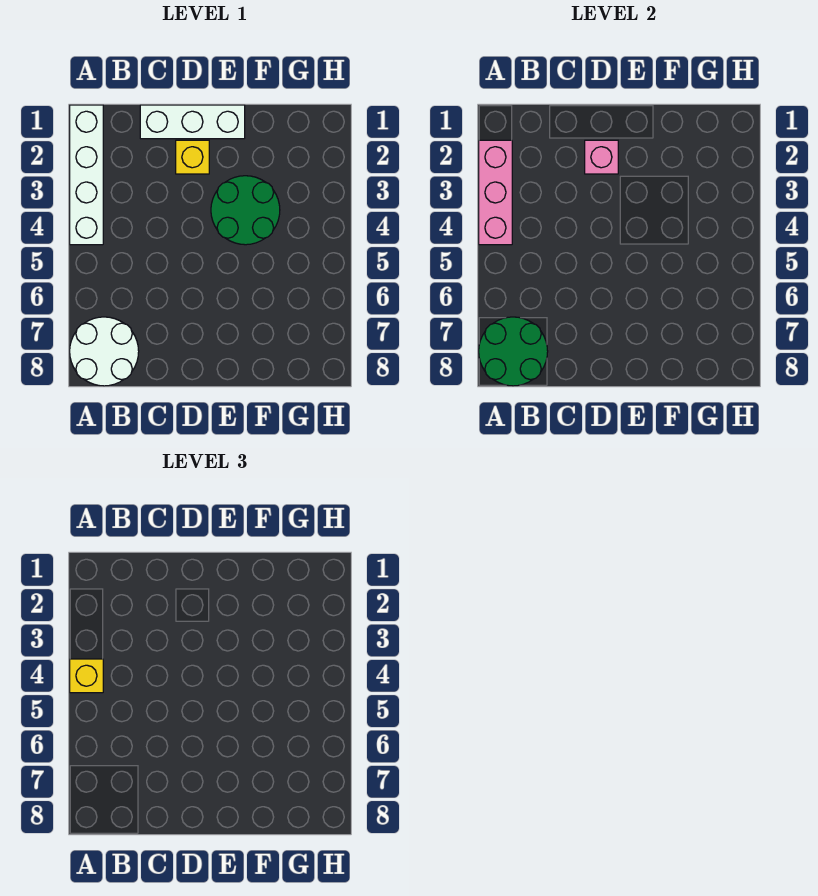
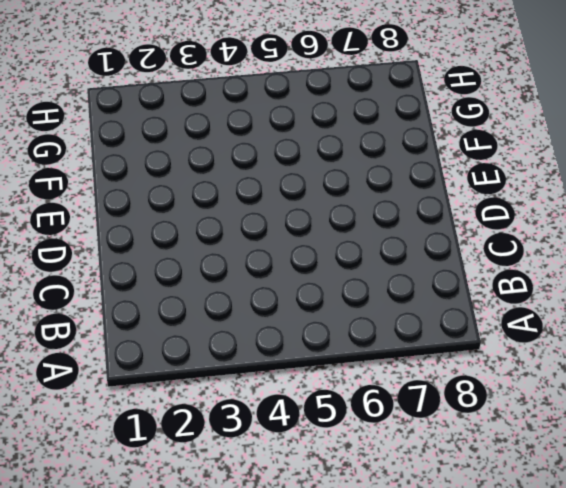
none -> white 1x4 brick [70,105,103,245]
none -> white 2x2 round brick [70,317,139,386]

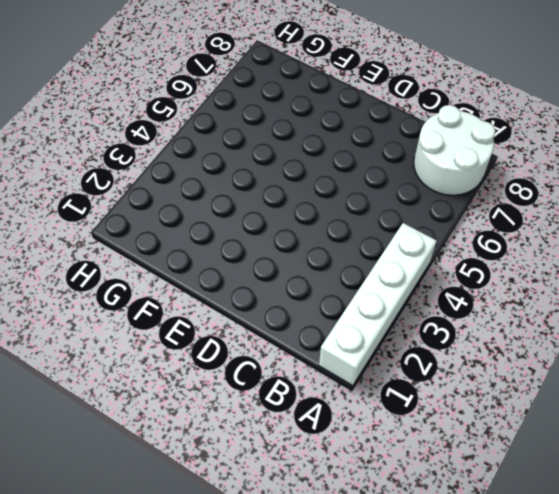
none -> white 1x3 brick [140,105,245,139]
none -> yellow 1x1 brick [176,140,209,174]

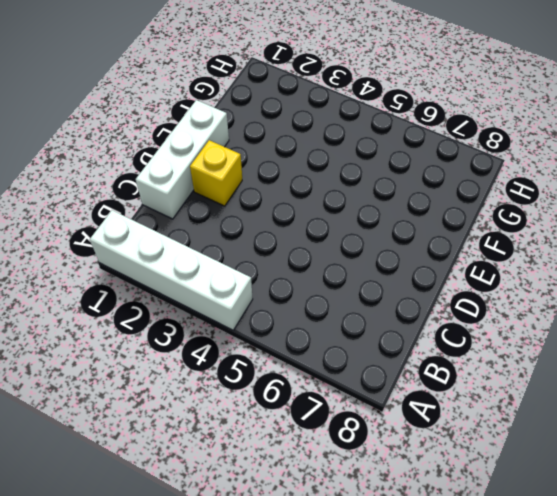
none -> white 2x2 round brick [70,317,139,386]
none -> green 2x2 round brick [211,176,280,245]

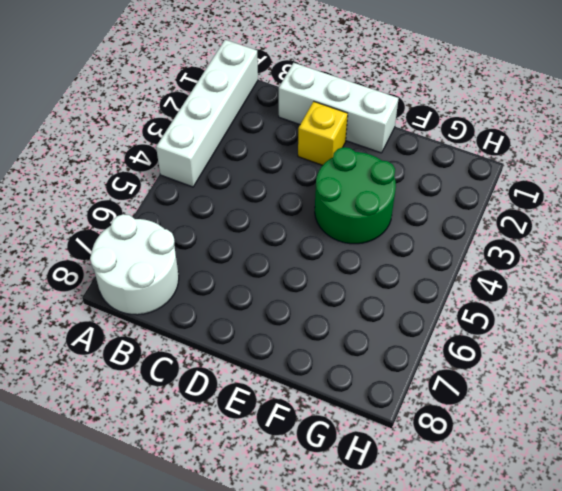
none -> pink 1x3 brick [479,140,512,245]
none -> green 2x2 round brick [479,317,548,386]

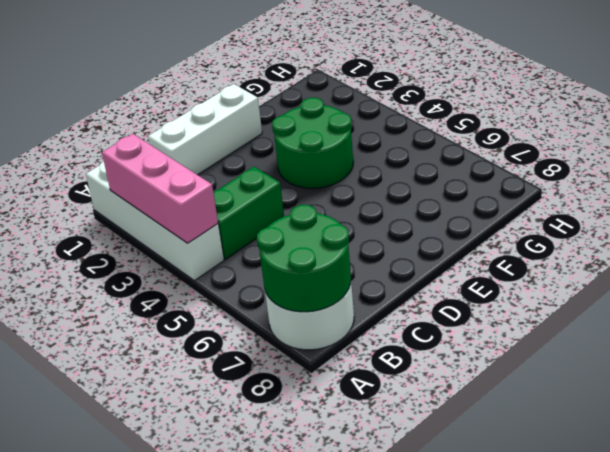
green 1x2 brick [213,167,284,259] -> none
none -> yellow 1x1 brick [176,140,209,174]
none -> pink 1x1 brick [585,140,618,174]

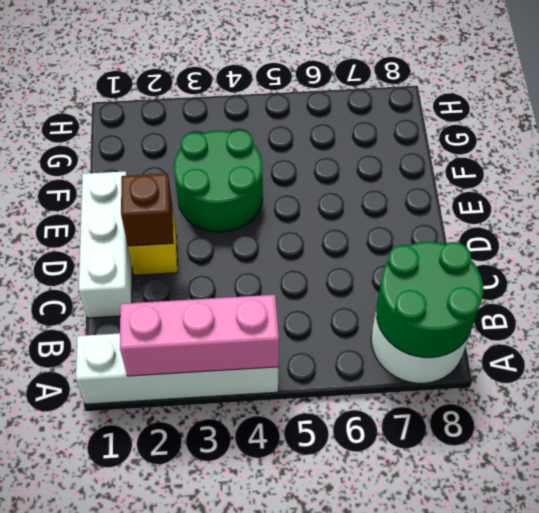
brown 1x1 brick [121,173,173,246] -> pink 1x1 brick [585,140,618,174]
none -> yellow 1x1 brick [70,659,103,693]

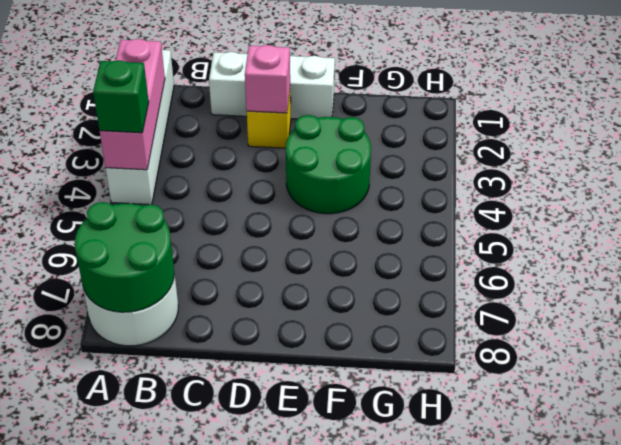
green 1x1 brick [93,60,149,133] -> yellow 1x1 brick [70,659,103,693]

